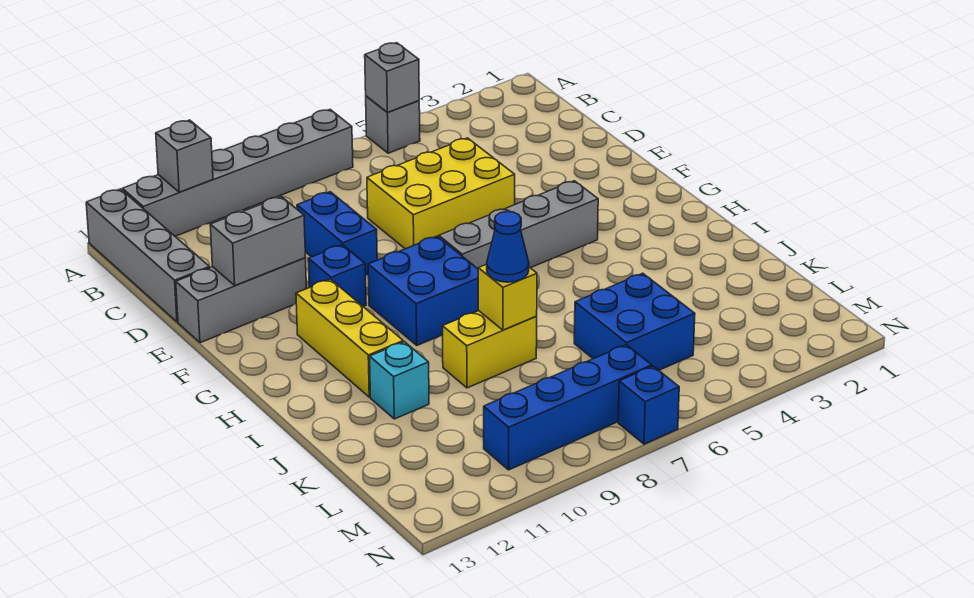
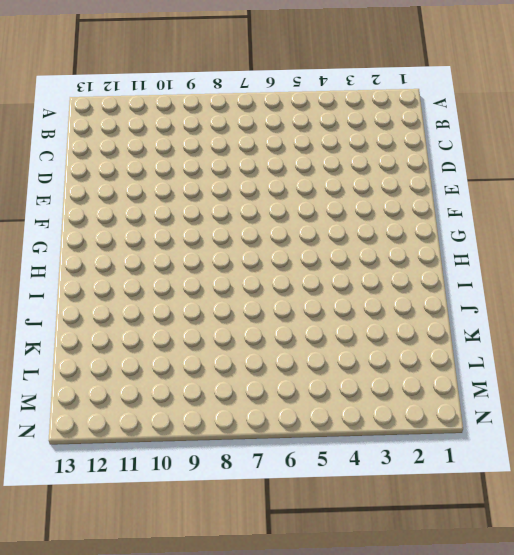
none -> grey 1x1 brick [366,96,420,153]
none -> grey 1x6 brick [122,110,353,236]
none -> grey 1x4 brick [86,189,210,322]

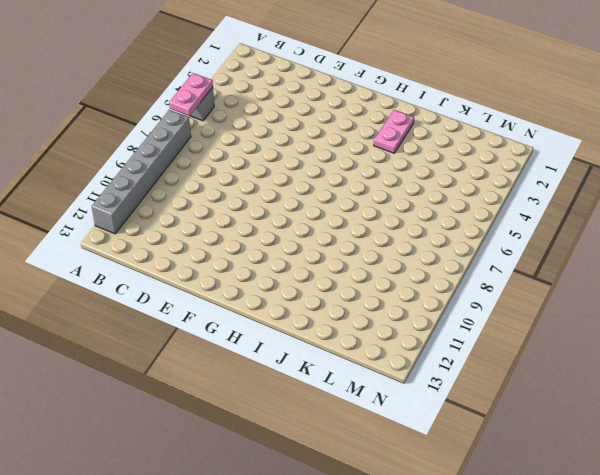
pink 1x2 plate [169,73,213,116] -> grey 1x1 brick [365,43,419,112]
pink 1x2 plate [374,110,414,153] -> none
none -> grey 1x4 brick [86,189,210,322]
none -> yellow 2x3 brick [367,138,515,249]
none -> blue 1x2 brick [297,192,377,275]

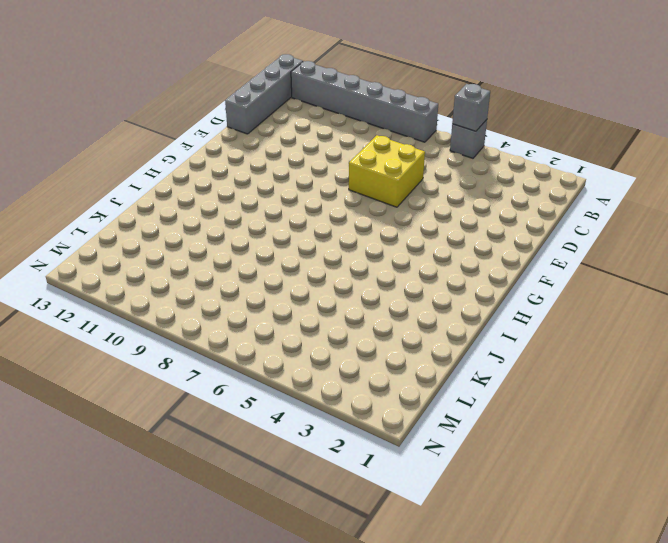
yellow 2x2 brick [349,135,425,207] -> yellow 2x3 brick [367,138,515,249]
none -> blue 1x2 brick [297,192,377,275]
none -> grey 1x3 brick [176,258,307,343]
none -> blue 1x1 brick [308,245,366,306]

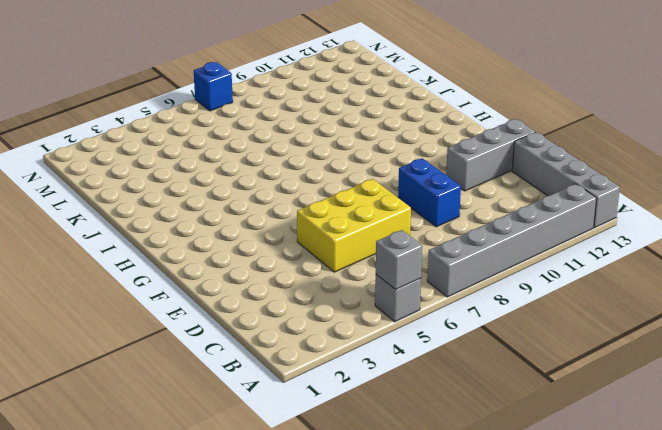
none -> blue 1x1 brick [308,245,366,306]
none -> grey 1x4 brick [439,181,598,269]
none -> blue 2x2 brick [368,236,479,345]

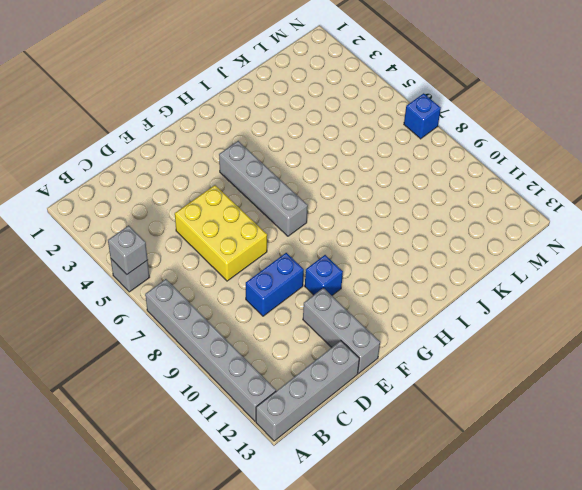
none -> blue 2x2 brick [368,236,479,345]
none -> yellow 1x3 brick [296,279,403,397]
none -> yellow 1x2 brick [443,311,537,388]

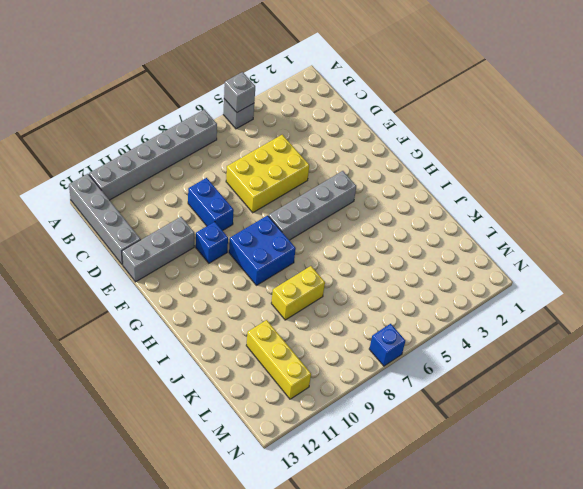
yellow 1x3 brick [246,320,311,399] -> yellow 1x3 brick moved to [296,279,403,397]
none -> cyan 1x1 brick [370,342,429,419]
none -> blue 2x2 brick [574,273,695,370]
none -> blue 1x4 brick [484,345,652,470]

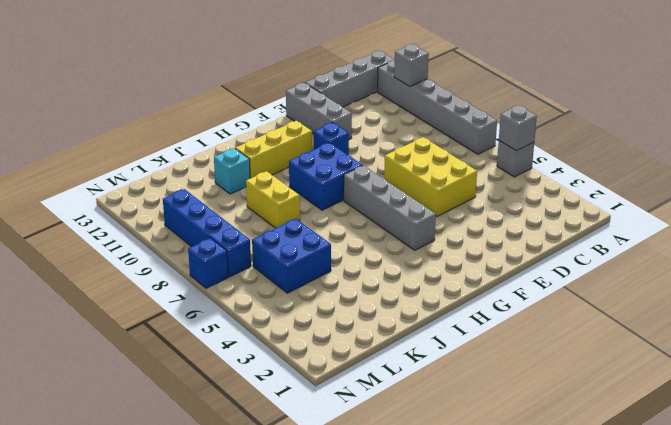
none -> blue 1x2 brick [297,192,377,275]
none -> grey 1x2 brick [210,196,305,285]
none -> yellow 1x1 brick [478,264,537,330]

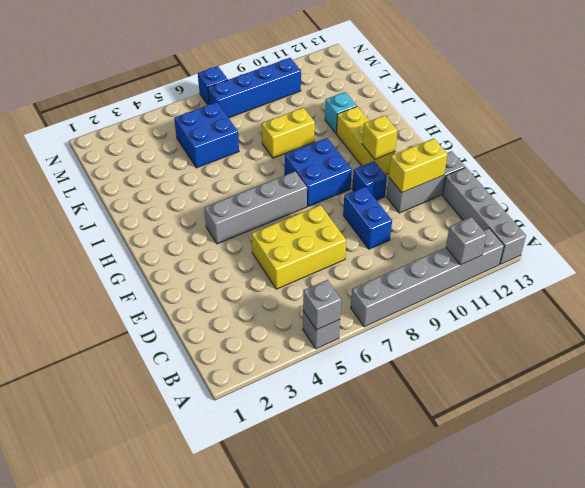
yellow 1x2 brick [389,138,448,193] -> grey 1x2 brick [210,196,305,285]
yellow 1x1 brick [362,115,398,159] -> yellow 1x1 brick moved to [478,264,537,330]
none -> blue 1x1 cone [487,212,529,282]

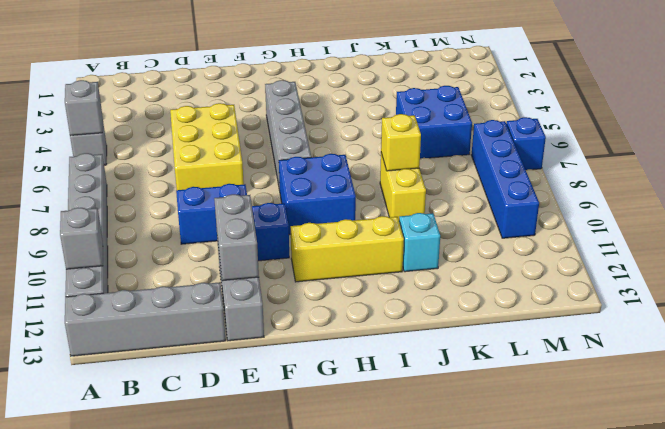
none -> blue 1x1 cone [487,212,529,282]

